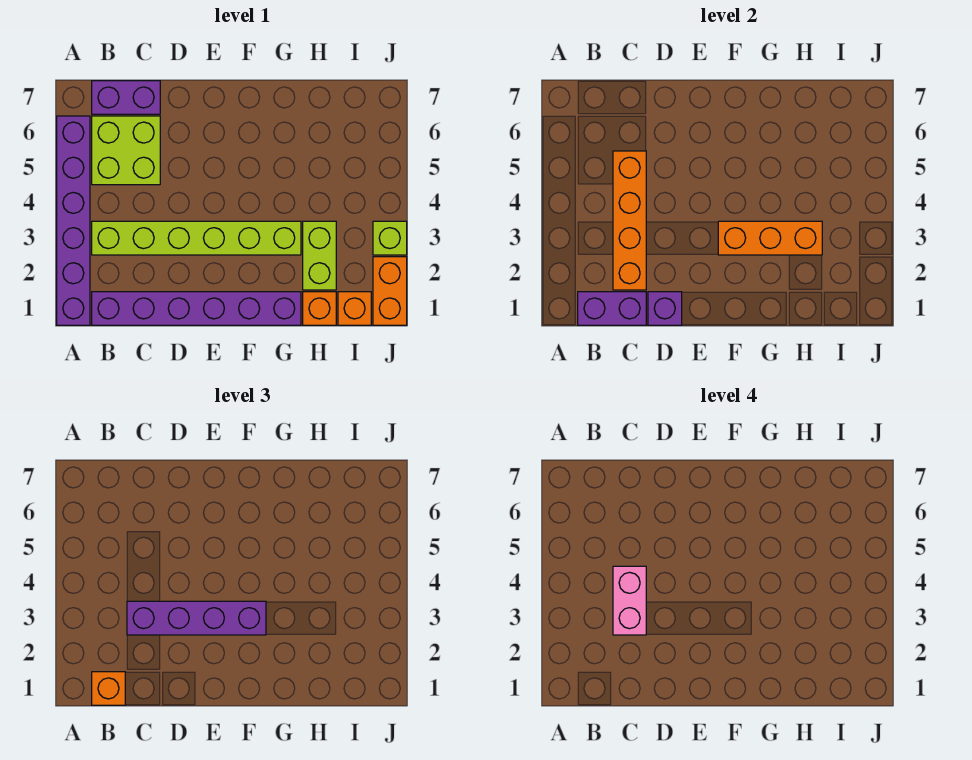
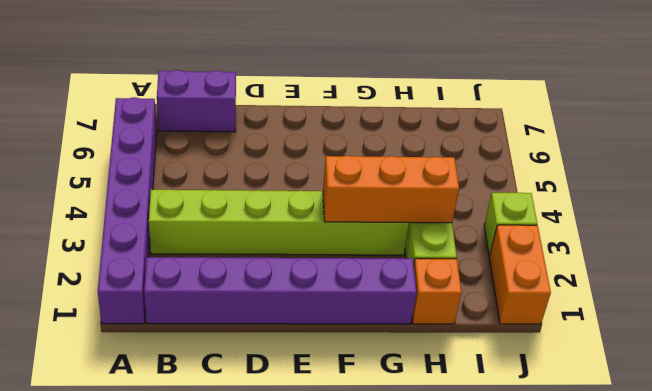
none -> lime 2x2 brick [92,116,160,185]
none -> orange 1x1 brick [338,292,371,325]
none -> purple 1x2 brick [578,292,646,325]

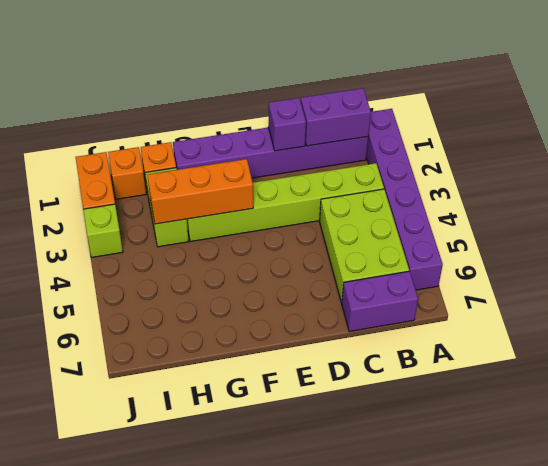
lime 2x3 brick [320,189,409,303] -> lime 2x2 brick [92,116,160,185]
none -> orange 1x4 brick [613,151,646,290]
none -> orange 1x1 brick [92,672,125,705]
none -> purple 1x4 brick [127,601,266,635]

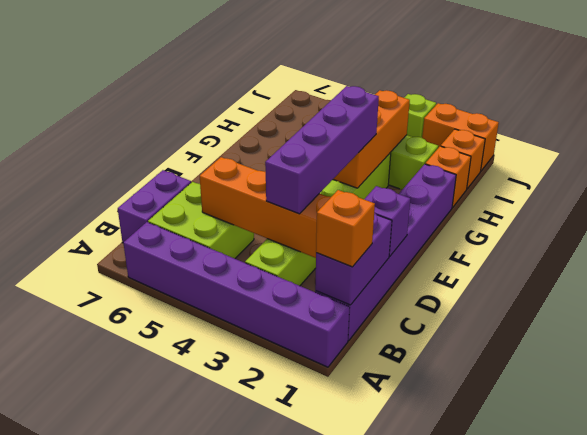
none -> pink 1x2 brick [613,566,646,635]

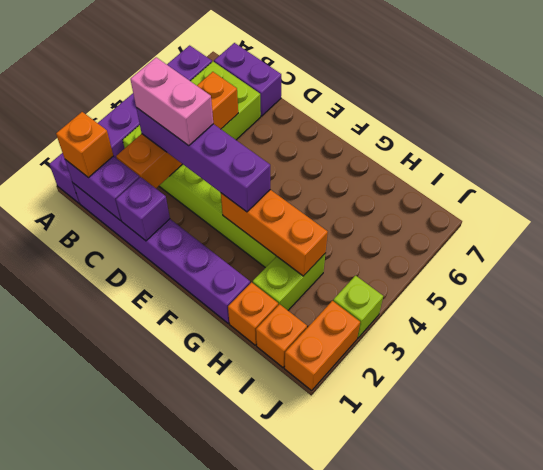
pink 1x2 brick [130,57,213,146] -> pink 1x2 brick turned to [613,566,646,635]

